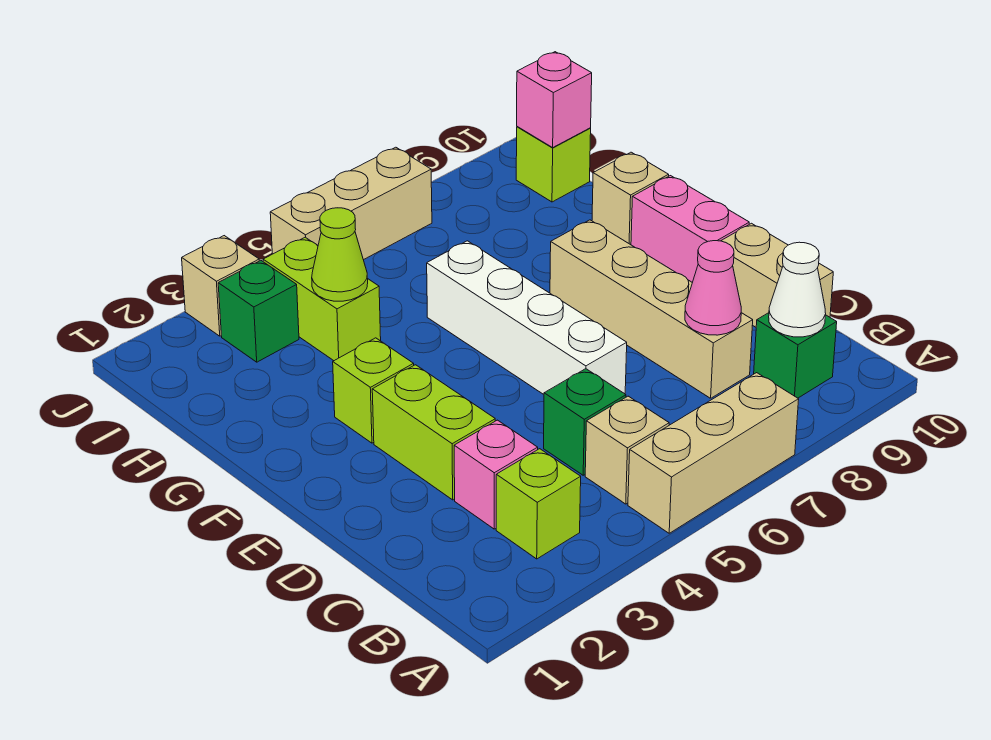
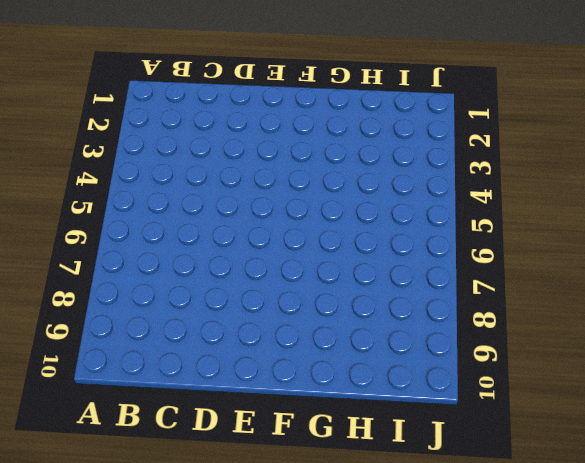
none -> tan 1x3 brick [628,373,799,533]
none -> lime 1x1 brick [496,449,581,559]
none -> tan 1x1 brick [585,396,669,504]

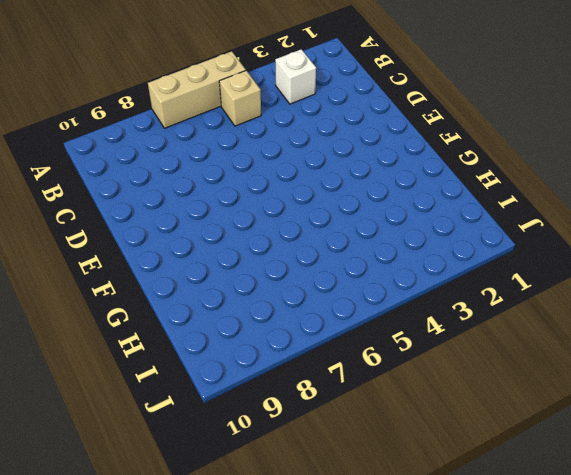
white 1x1 brick [275,49,316,104] -> lime 1x1 brick [496,449,581,559]
none -> green 1x1 brick [754,313,837,398]
none -> pink 1x1 brick [454,420,538,529]
none -> green 1x1 brick [544,369,626,475]

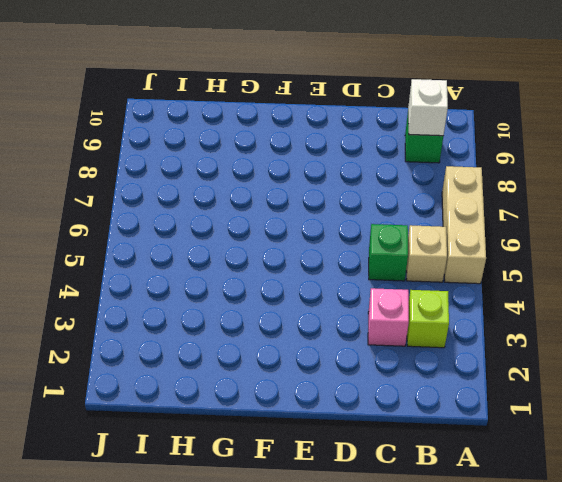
white 1x1 brick [408,79,448,136] -> white 1x1 cone [769,242,826,337]
none -> tan 1x4 brick [550,220,753,398]
none -> tan 1x2 brick [721,223,833,327]
none -> lime 1x2 brick [372,365,495,500]

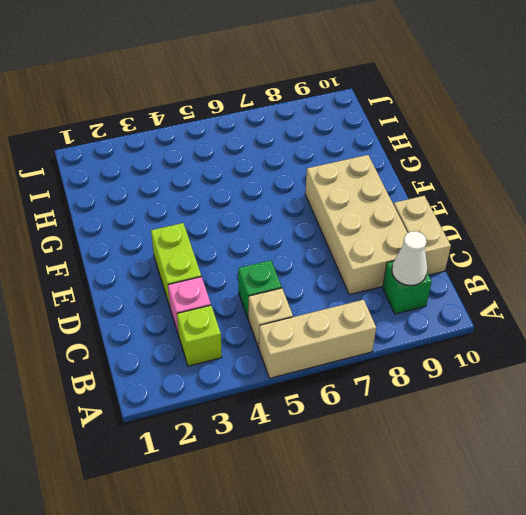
tan 2x4 brick [305,155,407,295] -> tan 1x4 brick [550,220,753,398]
none -> white 1x4 brick [427,241,627,394]
none -> pink 1x2 brick [631,176,749,282]
none -> lime 1x1 brick [333,338,414,443]

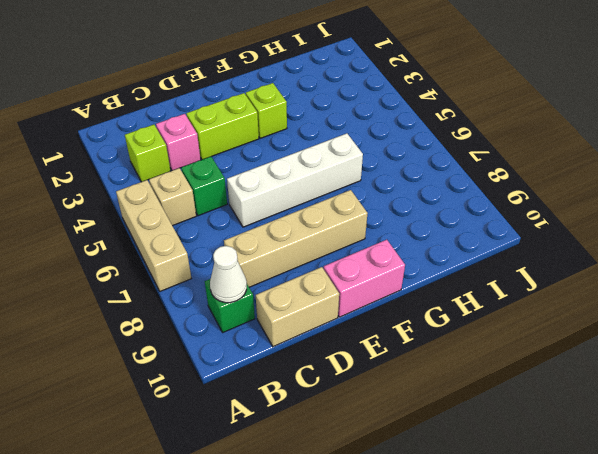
none -> tan 1x1 brick [592,152,669,245]
none -> lime 1x2 brick [263,237,381,361]
none -> green 1x1 brick [218,261,299,362]

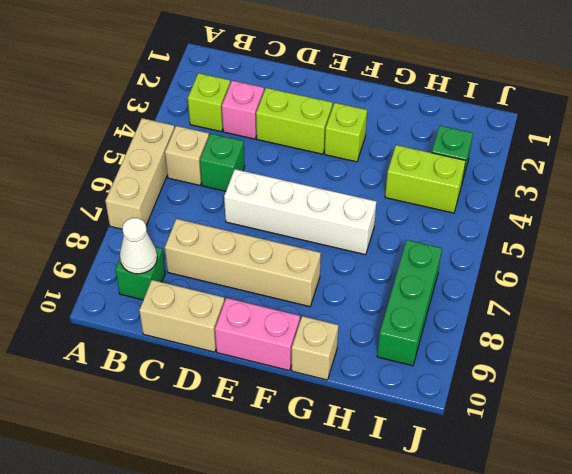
green 1x3 brick [377,240,442,366] -> none
none -> lime 1x1 brick [516,127,591,202]
none -> tan 1x1 brick [182,236,259,336]
none -> tan 1x3 brick [270,147,432,260]

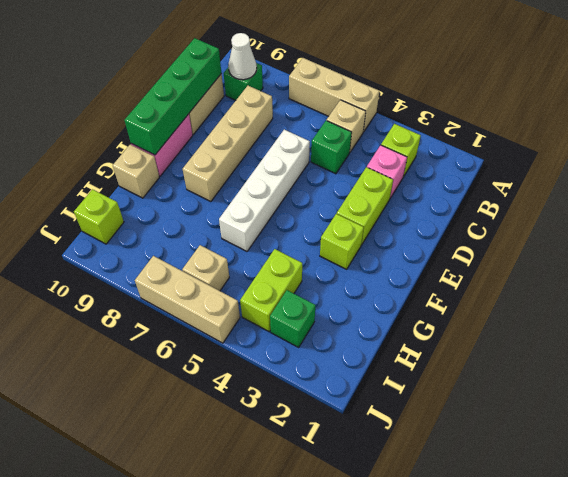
green 1x4 brick [124,38,221,155] -> none
tan 1x1 brick [182,245,229,291] -> tan 1x1 brick moved to [182,236,259,336]
none -> pink 1x1 cone [685,241,741,335]
none -> lime 1x1 cone [312,208,368,301]
none -> pink 1x1 brick [517,52,592,147]

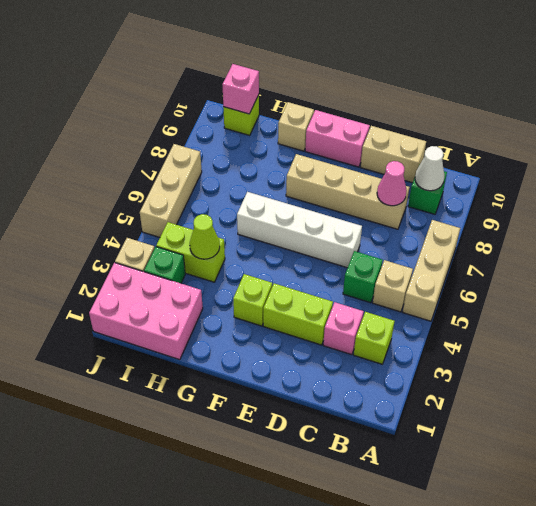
pink 2x3 brick [89,263,203,360] -> none

